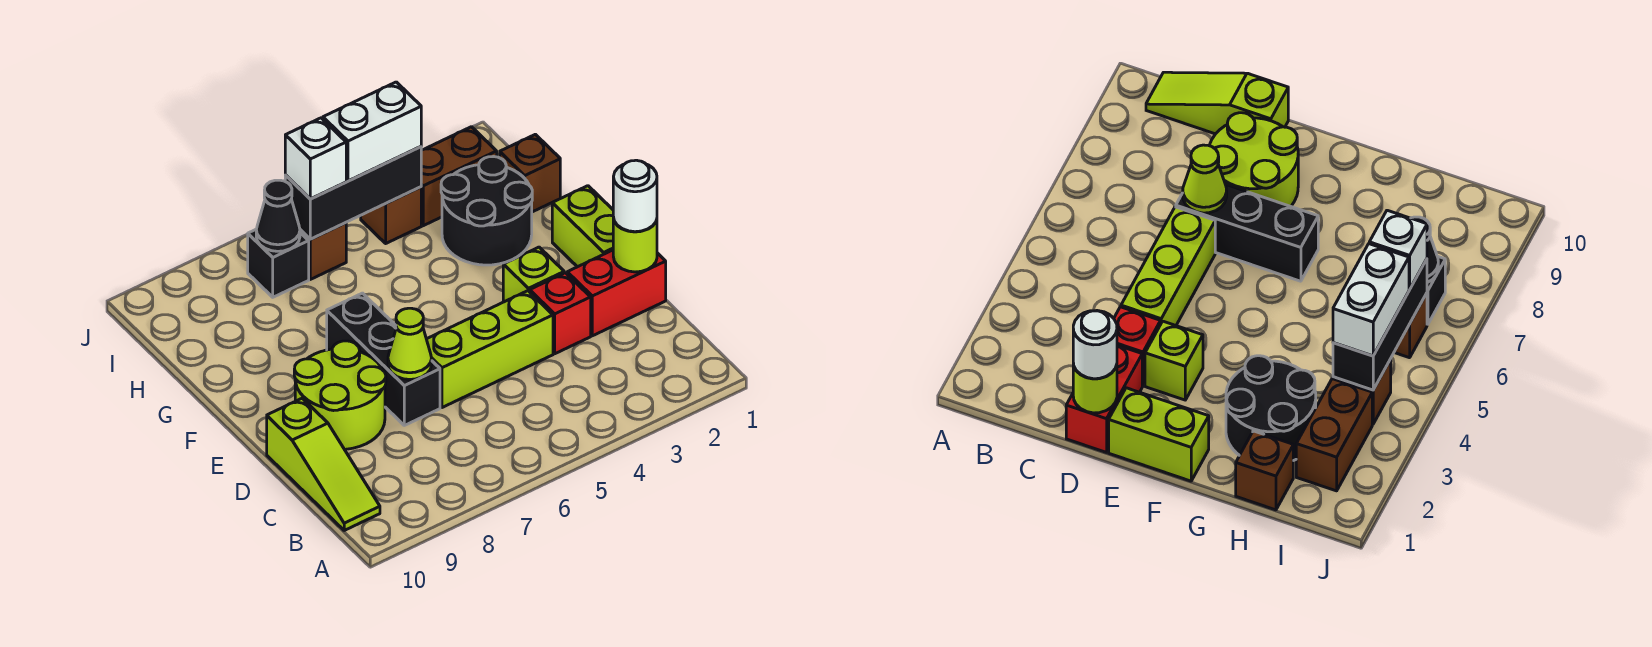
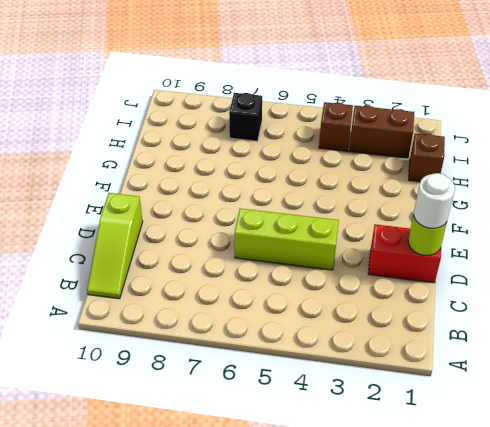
none -> red 1x1 brick [530,273,591,354]
none -> black 1x3 brick [327,293,440,425]
none -> lime 2x2 round brick [294,341,386,449]

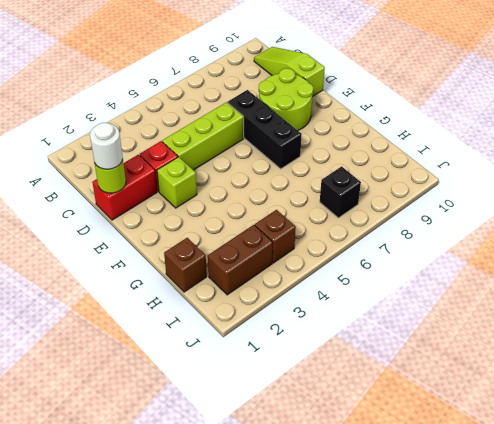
none -> lime 1x2 brick [552,186,613,267]
none -> black 2x2 round brick [441,157,532,265]
none -> brown 1x1 brick [300,223,346,279]

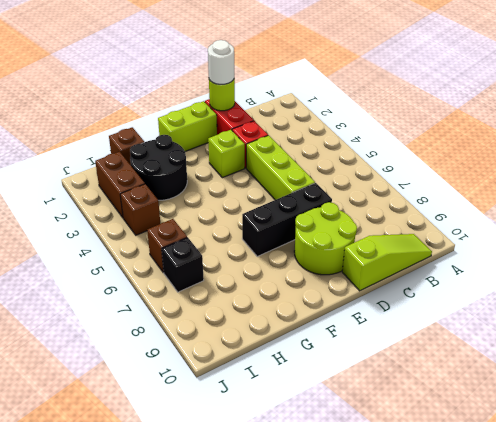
none -> lime 1x1 cone [388,308,432,380]
none -> black 1x3 brick [285,147,421,239]
none -> black 1x1 cone [256,180,300,251]

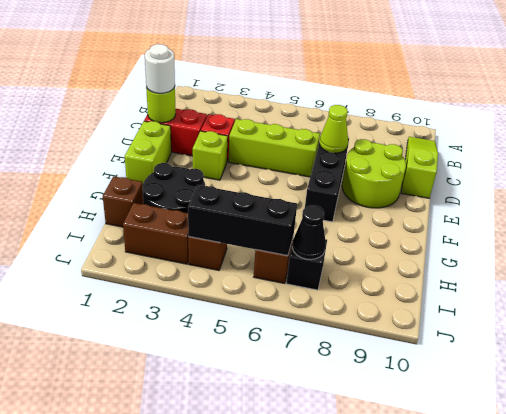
none -> white 1x2 brick [323,82,421,181]
none -> white 1x1 brick [285,118,346,199]

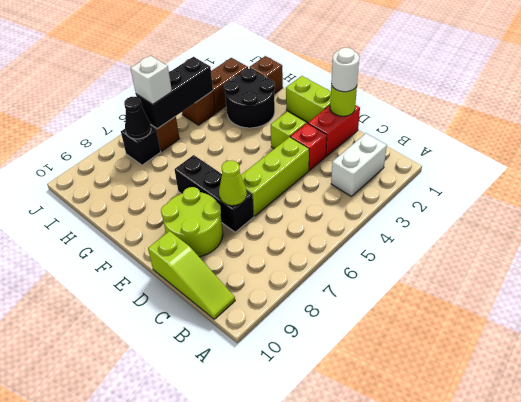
white 1x2 brick [331,133,387,197] -> white 1x2 brick moved to [323,82,421,181]

